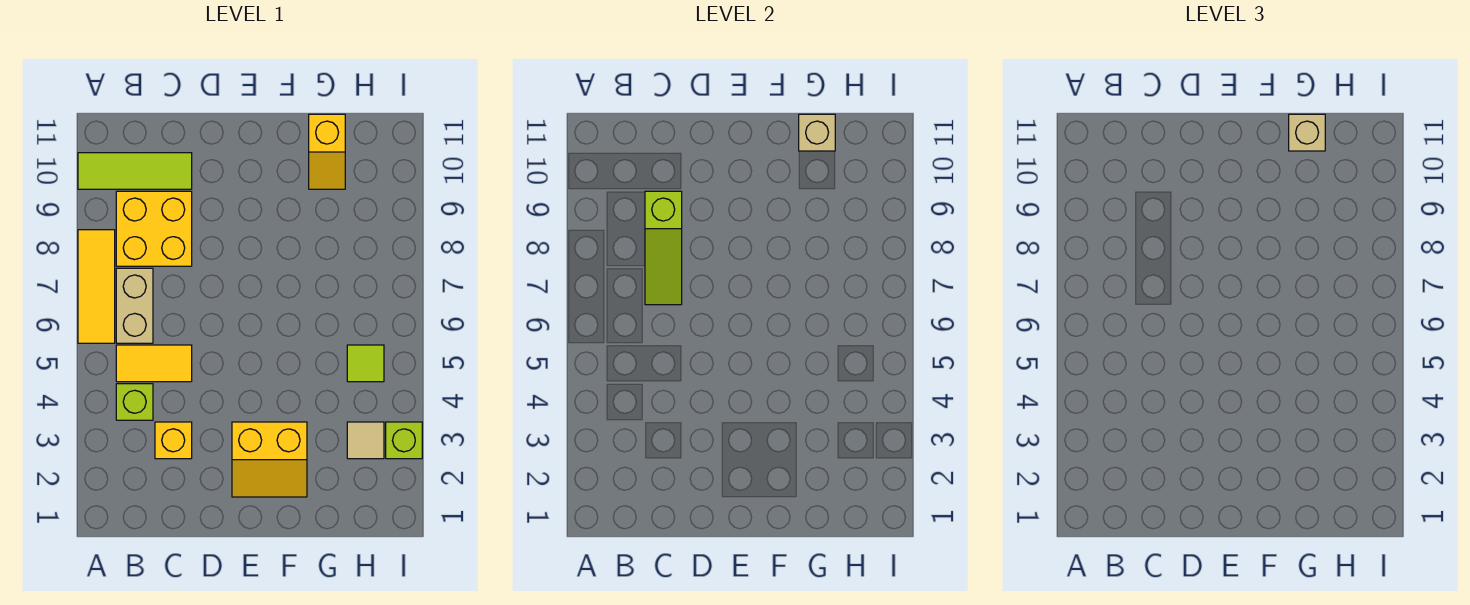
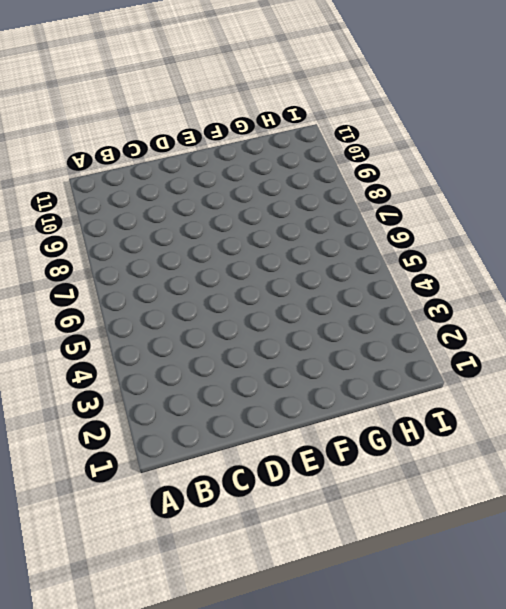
none -> yellow 1x3 tile [78,230,115,343]
none -> lime 1x3 tile [78,153,192,189]
none -> lime 1x1 brick [116,384,153,420]

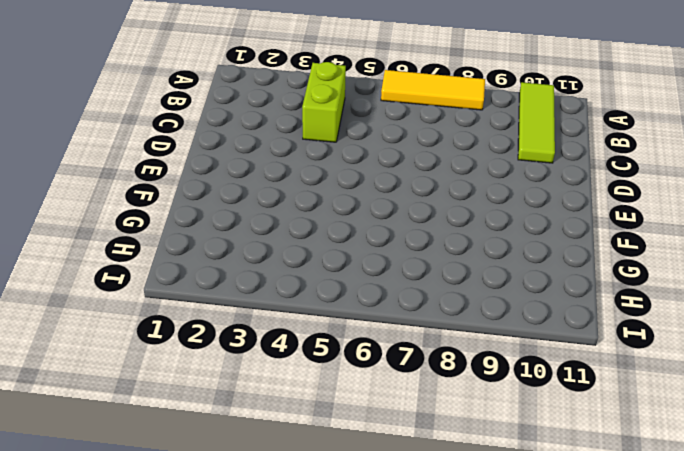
lime 1x2 brick [302,62,346,142] -> lime 1x1 brick [116,384,153,420]
none -> yellow 1x2 tile [116,345,192,382]
none -> tan 1x2 brick [116,268,153,343]
none -> yellow 2x2 brick [116,191,192,266]

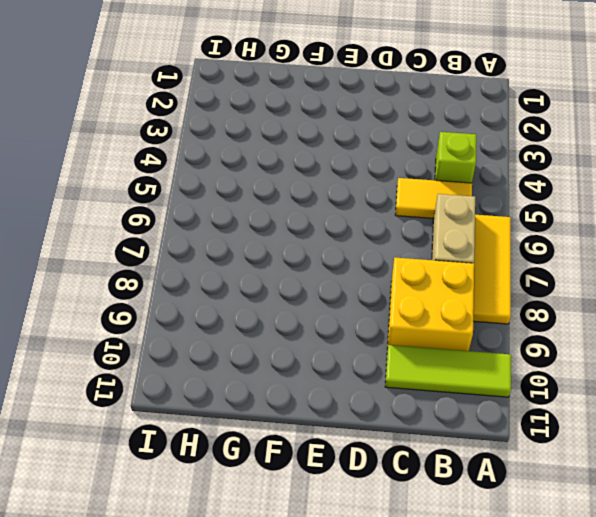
none -> yellow 1x1 brick [155,422,192,459]
none -> yellow 2x2 slope [232,422,307,497]
none -> yellow 1x2 slope [309,114,345,189]

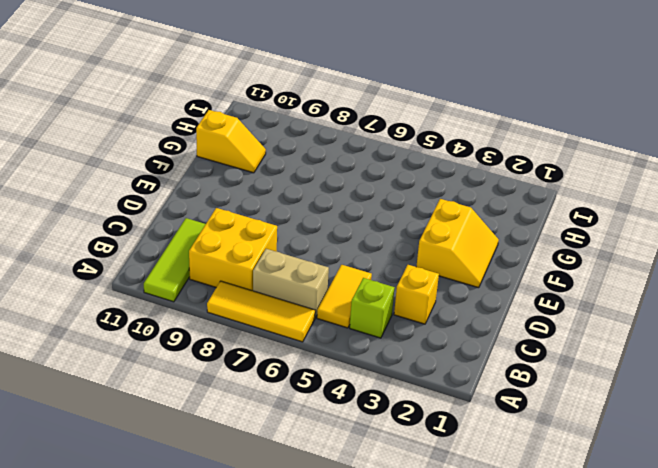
none -> tan 1x1 tile [347,422,384,459]
none -> lime 1x1 tile [347,345,384,382]
none -> lime 1x1 brick [386,422,422,459]

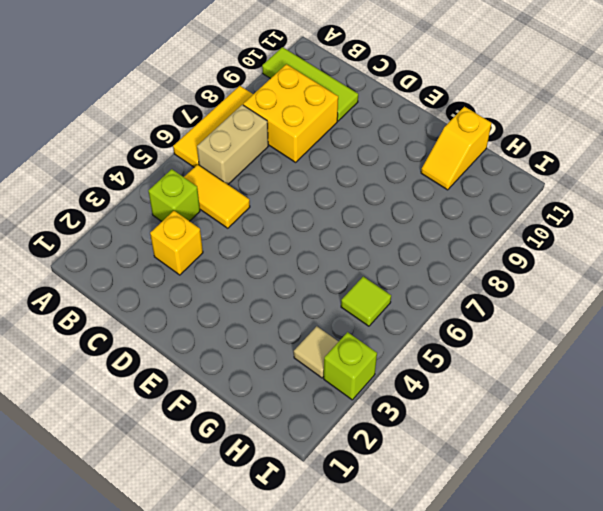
none -> yellow 2x2 slope [232,422,307,497]
none -> lime 1x3 slope [645,191,682,305]
none -> tan 1x1 brick [799,114,835,151]

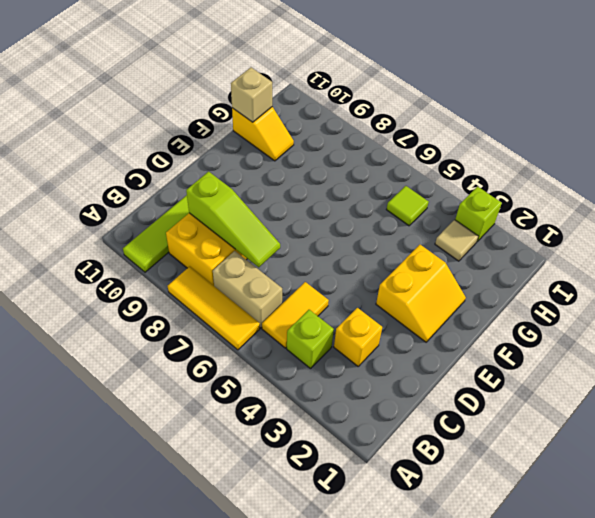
none -> tan 1x1 brick [1289,114,1325,151]

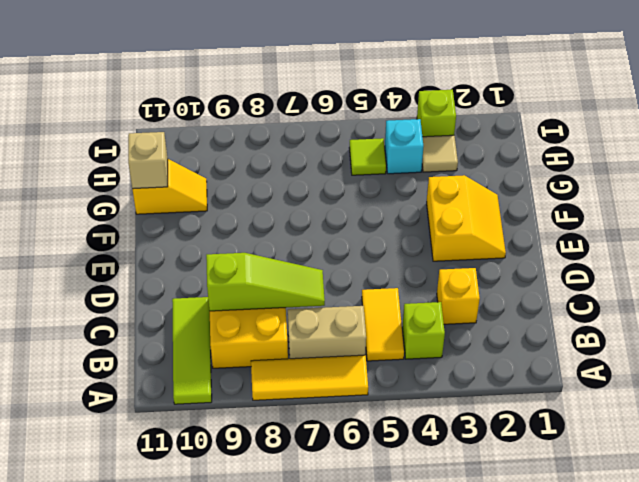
cyan 1x1 brick [385,119,423,174] -> none
none -> tan 1x1 brick [1289,114,1325,151]

